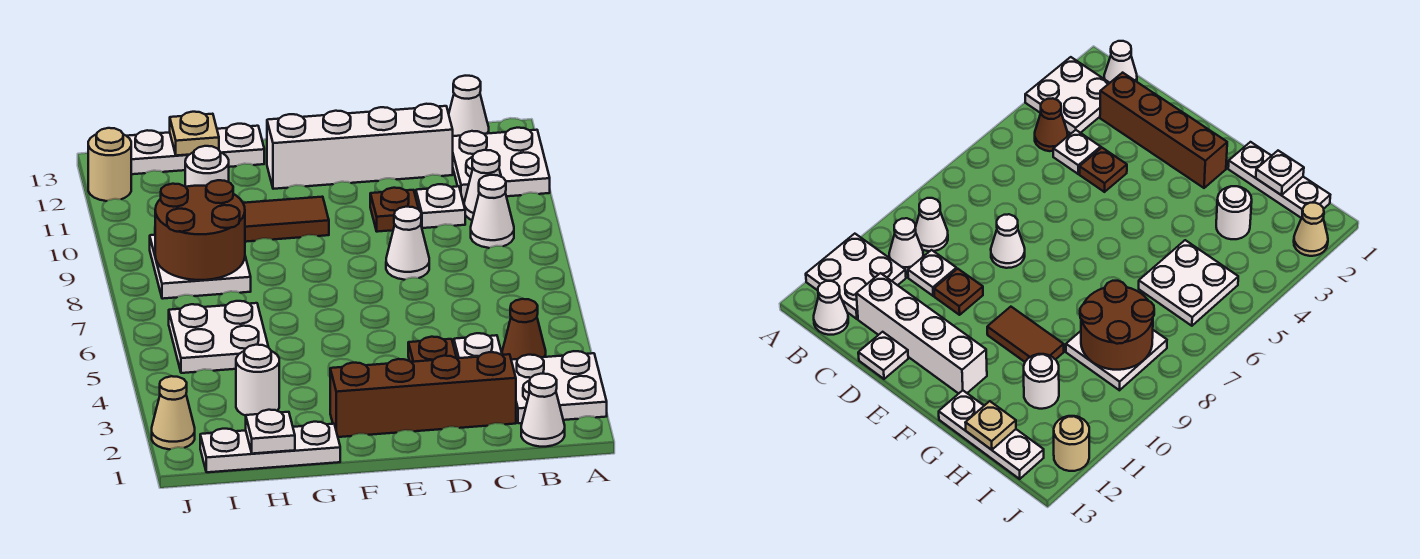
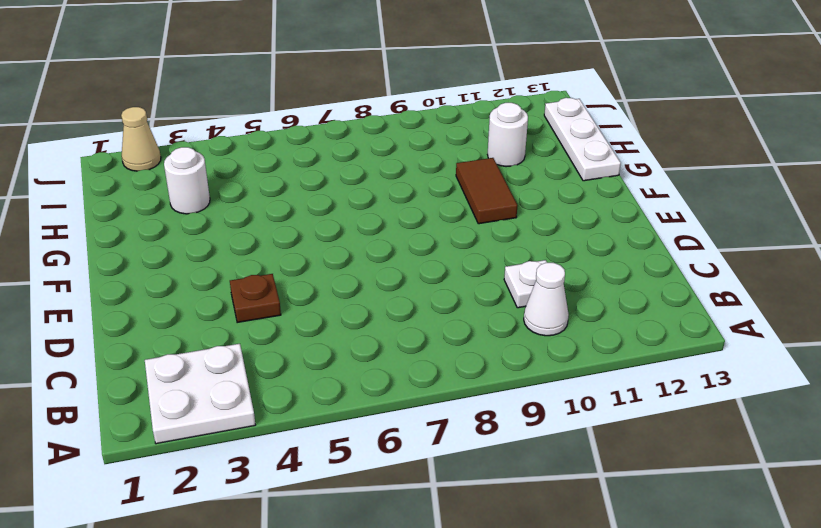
none -> white 2x2 plate [453,128,550,200]
none -> white 1x1 cone [521,374,565,447]
none -> brown 1x1 cone [502,299,546,360]

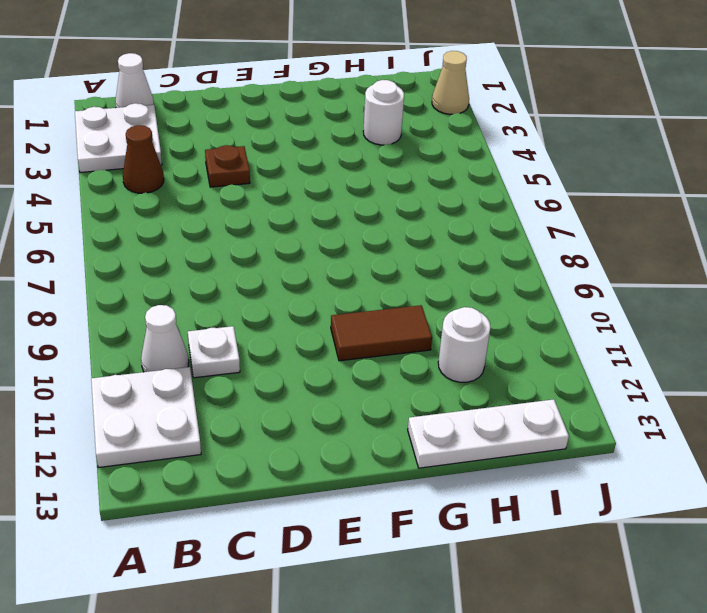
none -> white 1x1 cone [471,175,514,248]
none -> white 1x1 cone [449,76,489,136]
none -> brown 1x4 brick [330,352,516,437]

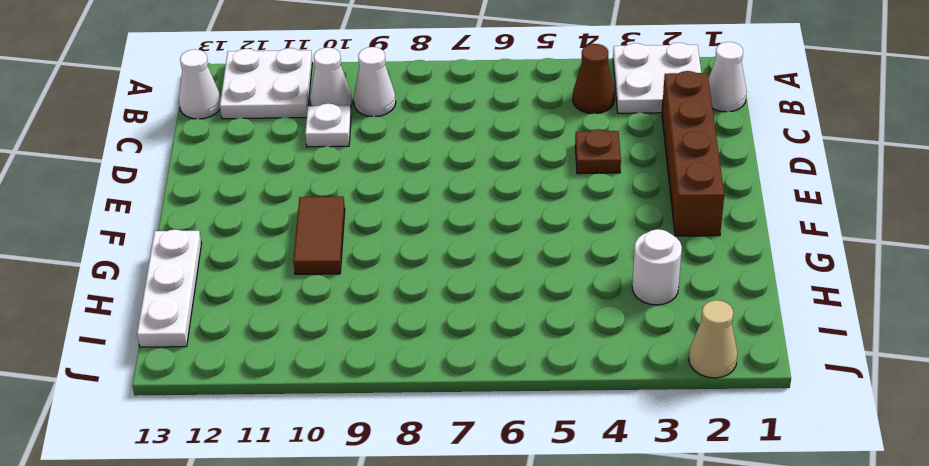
none -> white 1x1 plate [454,333,502,358]
none -> white 1x4 brick [267,104,453,189]
none -> white 1x1 cone [386,207,429,280]

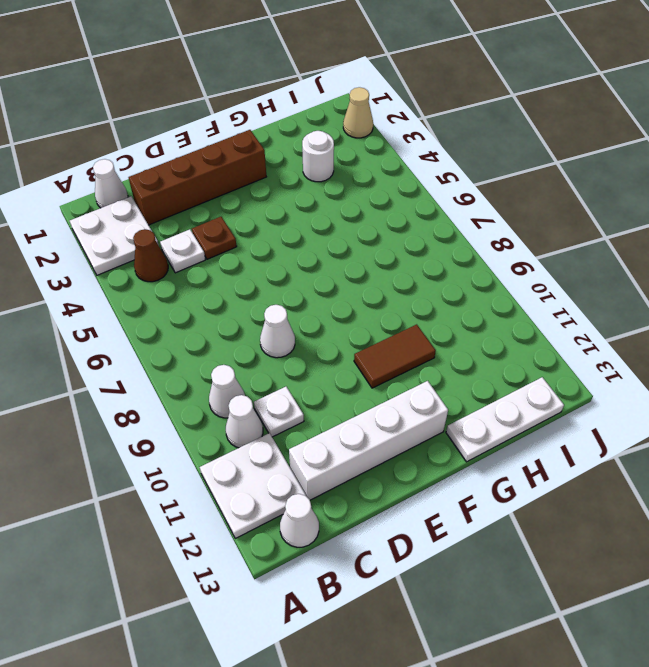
none -> brown 1x1 plate [370,188,419,232]
none -> white 1x1 plate [858,332,908,379]
none -> white 1x3 plate [200,422,340,472]

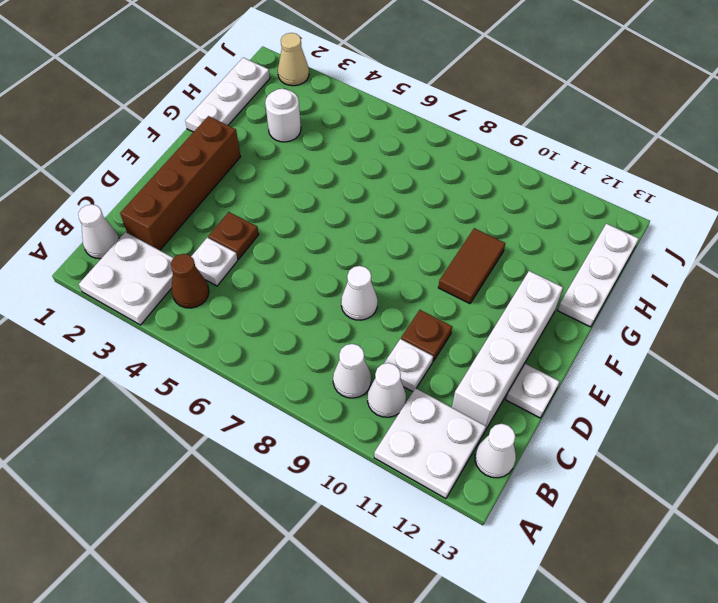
none -> white 2x2 plate [169,301,268,373]
none -> white 2x2 plate [150,235,251,299]
none -> white 1x1 round brick [185,146,229,187]

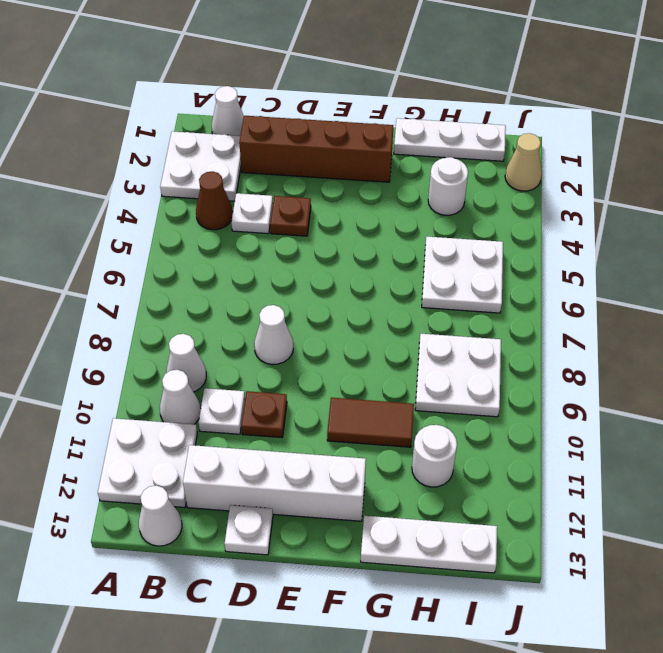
none -> tan 1x1 round brick [88,128,131,201]
none -> white 1x1 plate [246,410,295,454]
none -> brown 2x2 round brick [155,180,245,280]

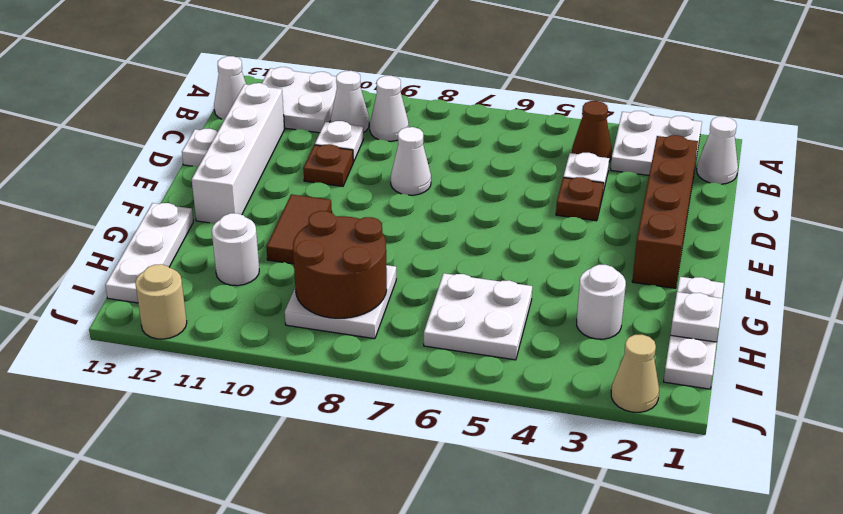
none -> tan 1x1 plate [170,112,219,156]

